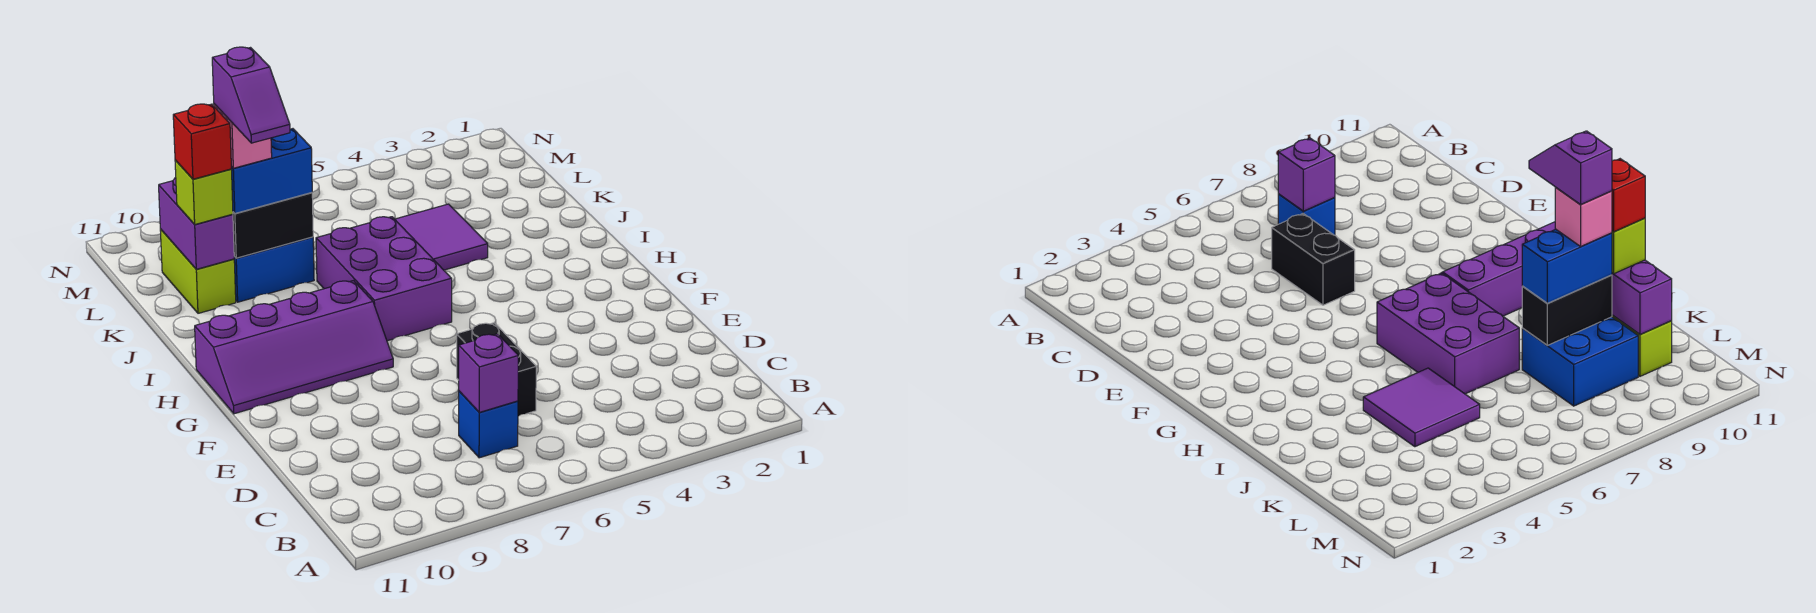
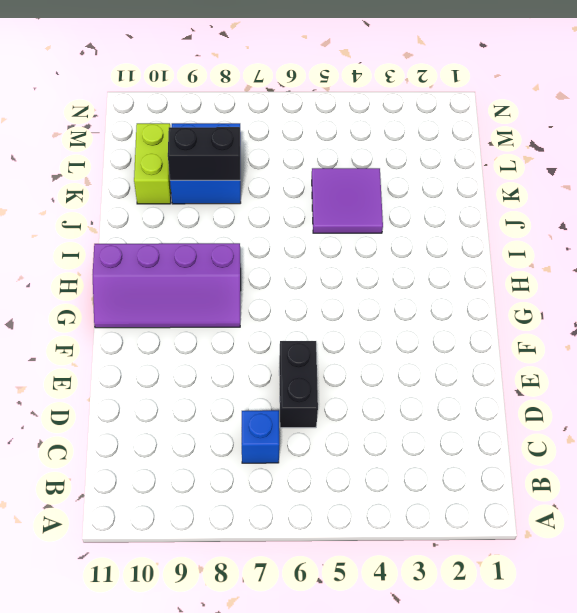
none -> purple 2x3 brick [316,217,452,341]
none -> purple 1x1 brick [459,334,518,412]
none -> purple 1x2 brick [159,177,234,269]

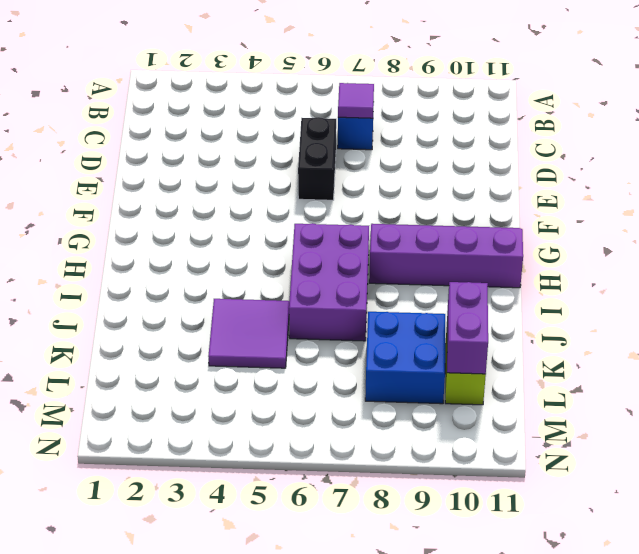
purple 1x1 tile [338,83,374,118] -> purple 1x1 brick [459,334,518,412]
none -> black 1x2 brick [233,193,313,258]
none -> blue 1x2 brick [231,129,312,213]
none -> lime 1x1 brick [175,160,233,224]

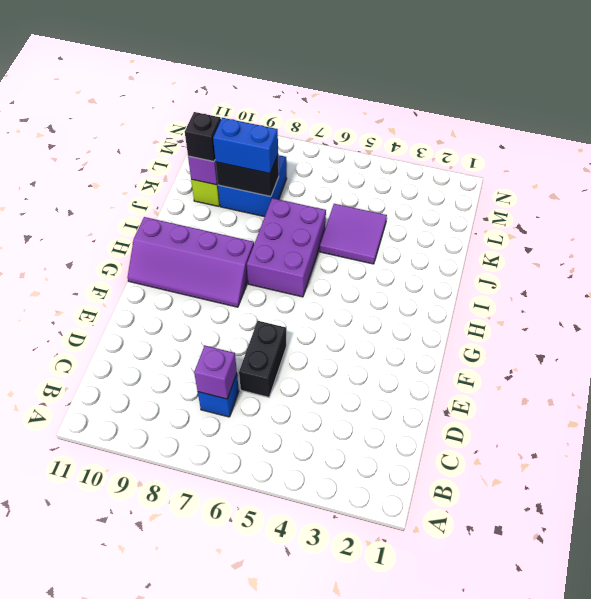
black 1x1 brick [185,112,221,162] -> lime 1x1 brick [175,160,233,224]
none -> pink 1x1 brick [214,104,272,168]
none -> red 1x1 brick [173,104,231,179]
none -> purple 1x2 slope [212,47,290,143]

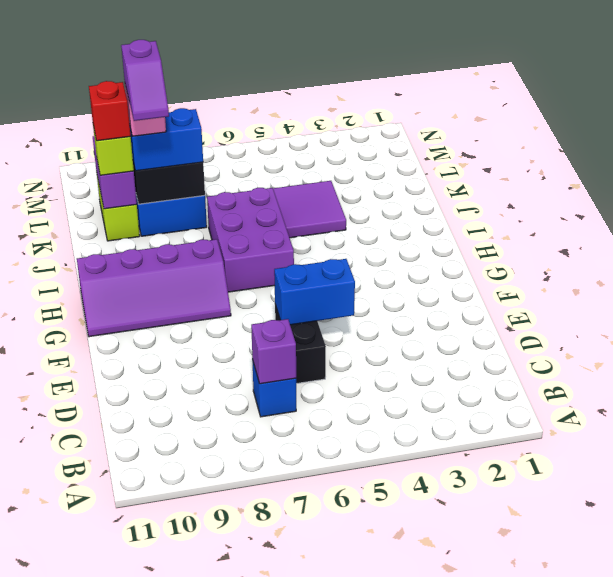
blue 1x2 brick [274,259,355,325] -> none

